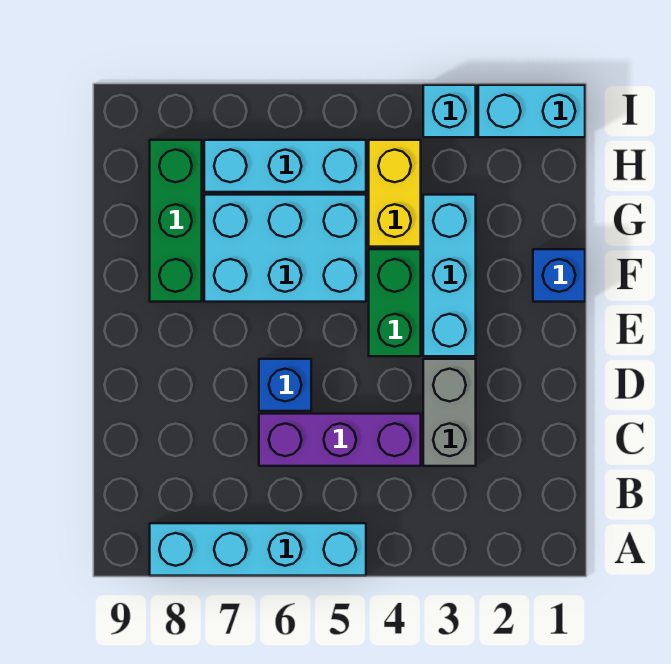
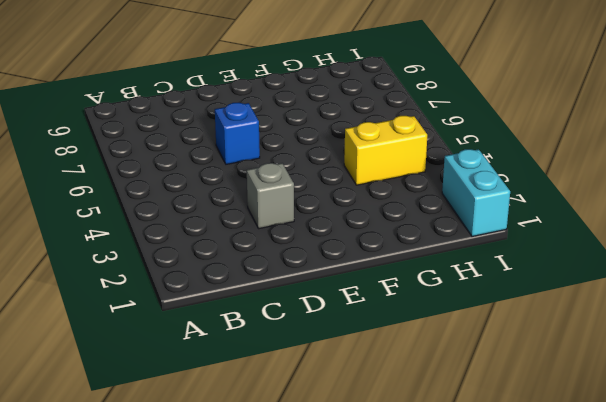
grey 1x1 brick [247,163,294,229] -> grey 1x2 brick [423,359,476,466]
none -> cyan 1x4 brick [150,523,366,576]
none -> purple 1x3 brick [259,414,421,466]
none -> cyan 1x3 brick [423,195,476,356]

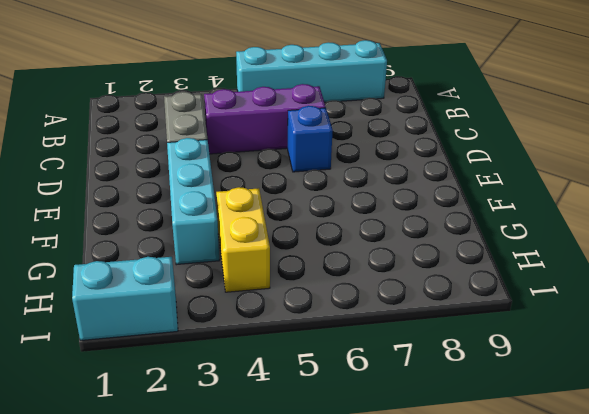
none -> green 1x2 brick [369,249,421,356]
none -> blue 1x1 brick [533,249,585,302]
none -> cyan 2x3 brick [204,195,366,302]

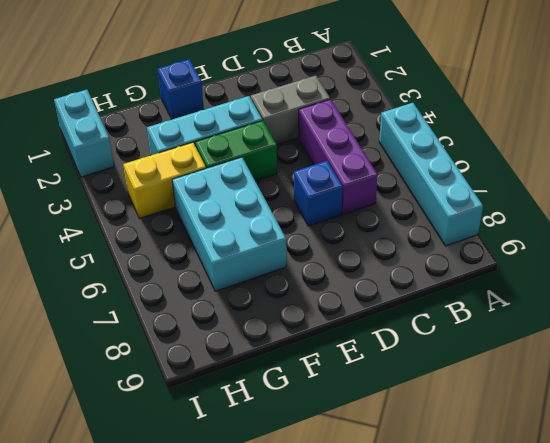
none -> green 1x3 brick [150,140,202,302]
none -> cyan 1x3 brick [204,140,366,192]
none -> cyan 1x1 brick [423,85,476,137]

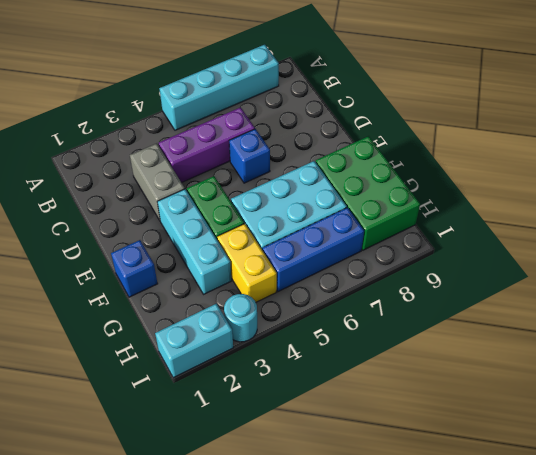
green 2x3 brick [316,136,420,250] -> green 1x3 brick [150,140,202,302]
blue 1x3 brick [262,208,364,292] -> cyan 1x3 brick [204,140,366,192]
cyan 1x1 round brick [224,294,257,342] -> cyan 1x1 brick [423,85,476,137]

